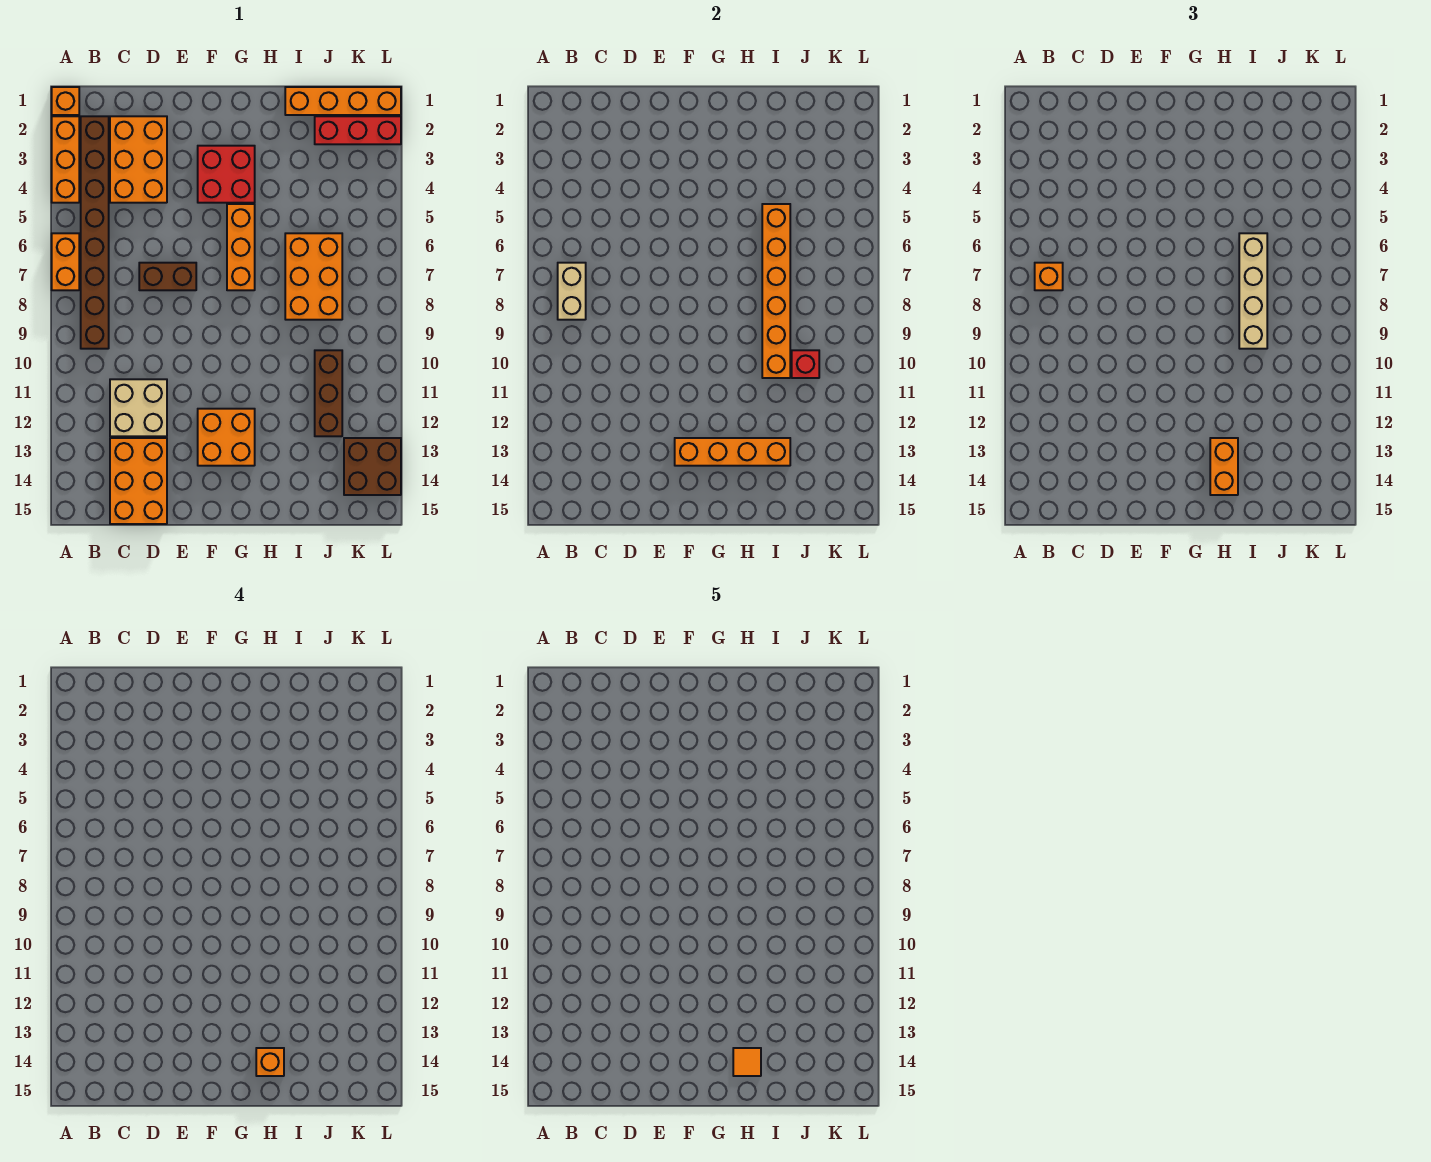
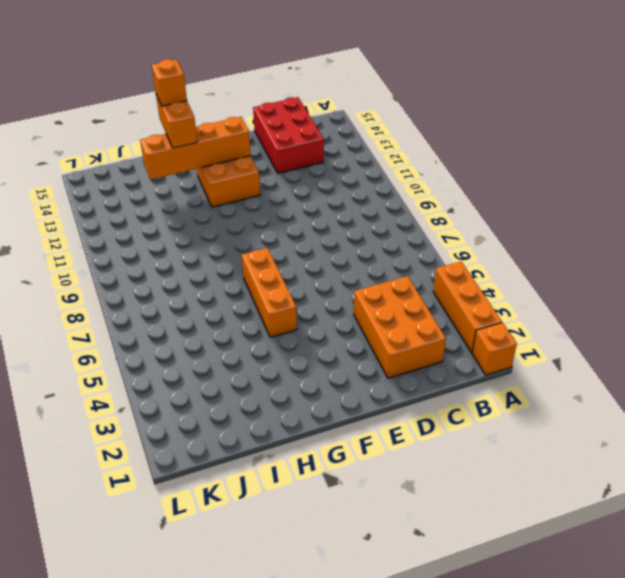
red 2x3 brick [253,97,324,173] -> orange 2x3 brick [110,438,167,524]
none -> orange 1x2 brick [52,233,79,290]
none -> brown 1x8 brick [81,116,109,349]
none -> tan 2x2 brick [110,379,167,436]

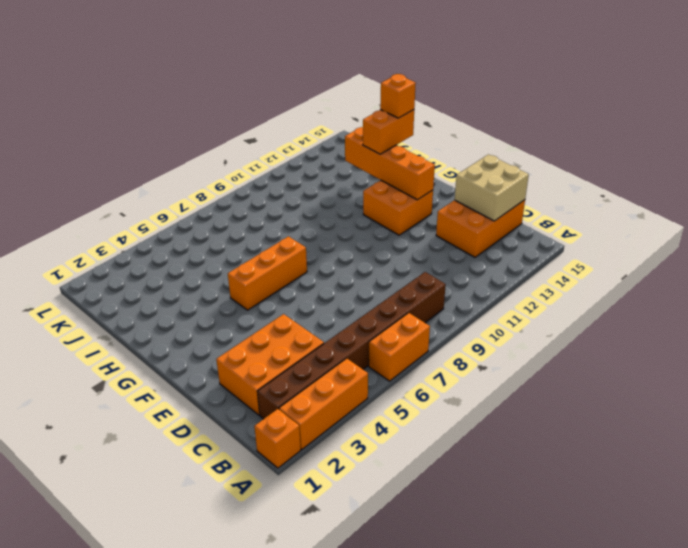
tan 2x2 brick [455,154,529,221] -> tan 2x2 brick moved to [110,379,167,436]
none -> brown 1x2 brick [139,263,196,290]
none -> red 2x2 brick [198,146,255,203]
none -> orange 1x4 brick [285,87,401,115]

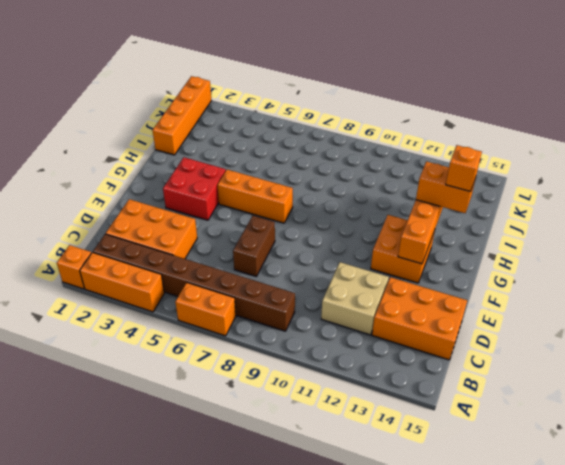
none -> orange 2x3 brick [285,233,342,320]
none -> red 1x3 brick [315,116,401,144]
none -> brown 1x3 brick [315,350,342,436]

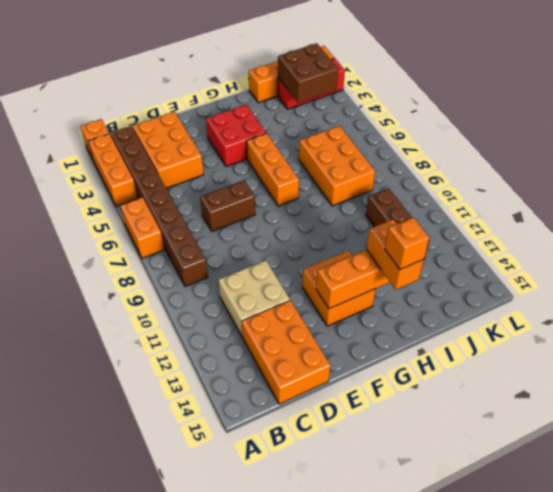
brown 2x2 brick [278,43,338,103] -> brown 2x2 brick moved to [344,438,401,495]
none -> tan 1x2 brick [558,263,586,320]
none -> orange 1x6 brick [762,204,790,378]
none -> red 1x1 brick [792,350,819,378]

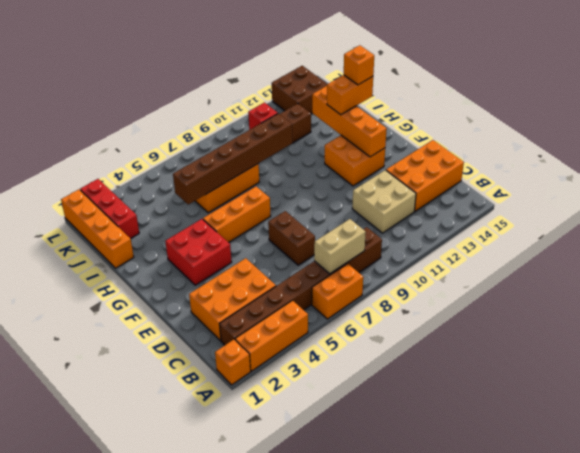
brown 1x6 brick [173,114,292,204] -> orange 1x6 brick [762,204,790,378]
none -> orange 1x1 brick [1035,263,1063,290]
none -> tan 1x4 brick [1239,233,1267,349]
none -> orange 1x1 tile [733,1048,761,1076]

